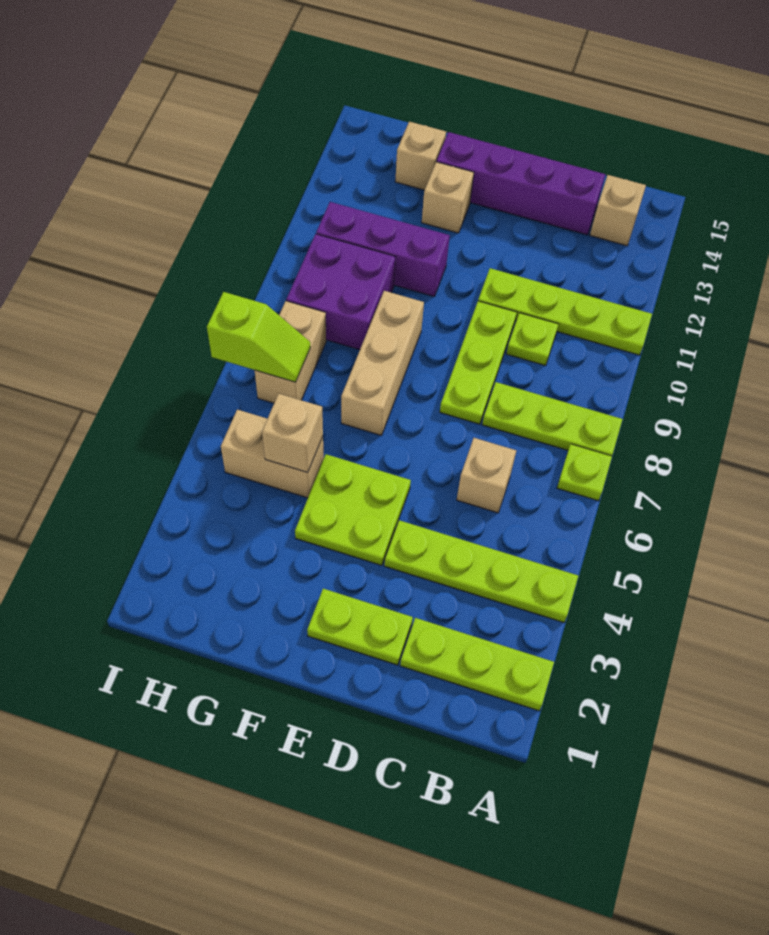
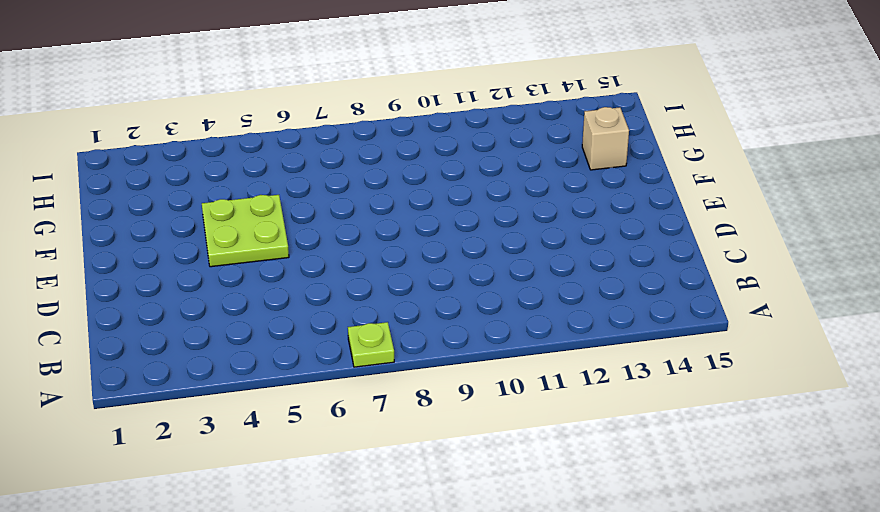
none -> lime 1x3 plate [400,618,554,711]
none -> lime 1x4 plate [384,520,578,623]
none -> lime 1x3 plate [482,382,623,456]

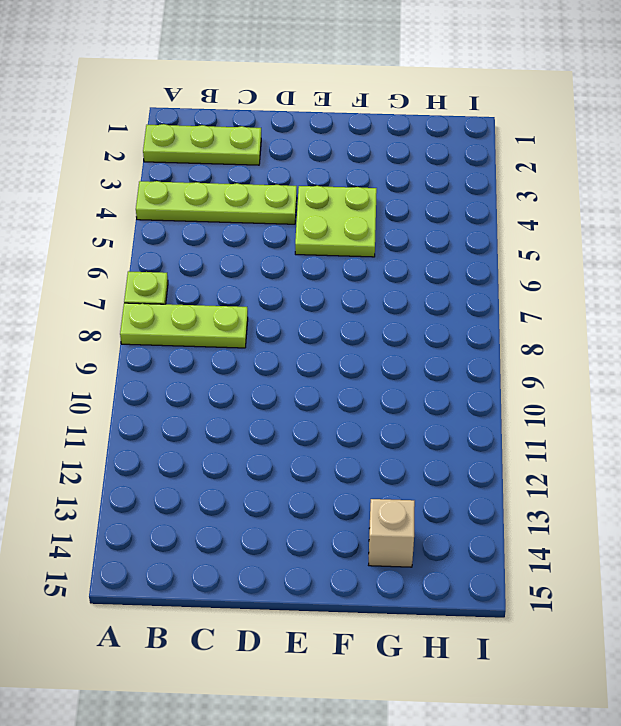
none -> lime 1x4 plate [478,268,652,355]
none -> tan 1x1 brick [590,175,646,246]
none -> tan 1x1 brick [457,438,516,513]

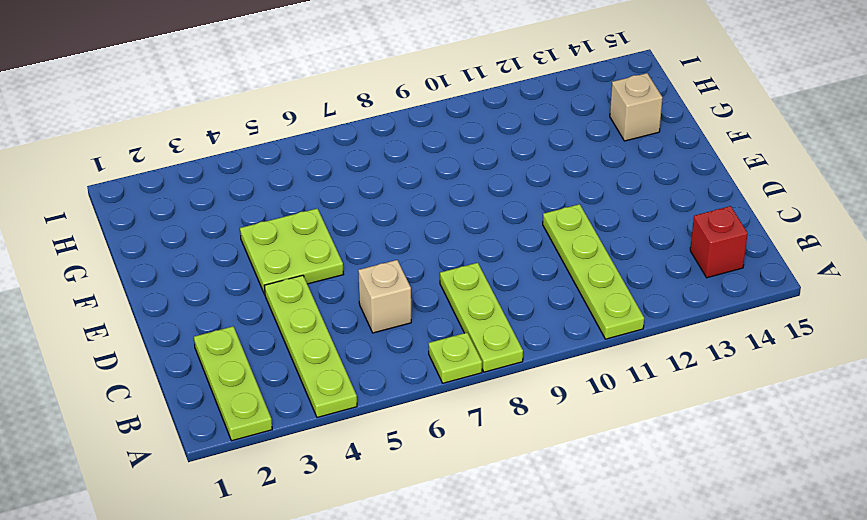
red 1x1 brick [690,206,748,278] -> tan 1x1 brick [590,175,646,246]
none -> lime 1x1 plate [506,313,558,366]
none -> purple 1x4 brick [437,132,605,235]
none -> lime 1x2 plate [307,589,413,665]

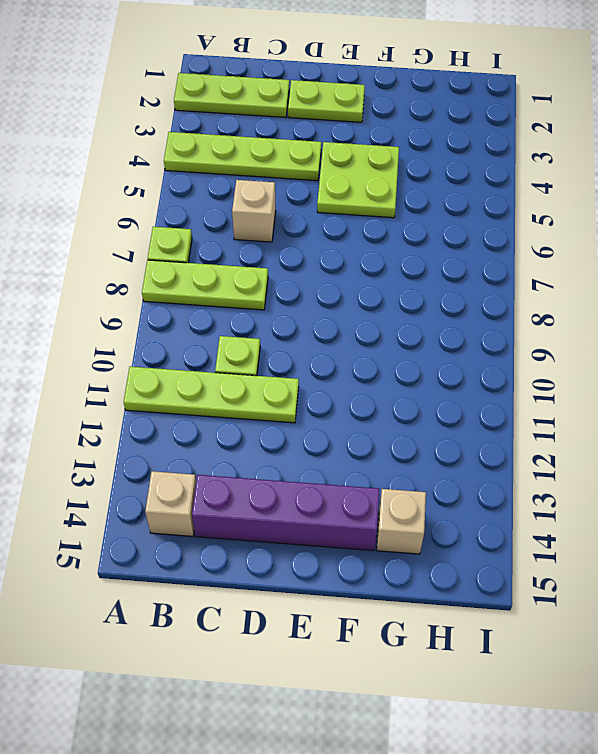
none -> lime 1x3 plate [440,301,517,424]
none -> tan 1x3 brick [341,291,424,436]
none -> purple 1x3 brick [316,202,450,296]

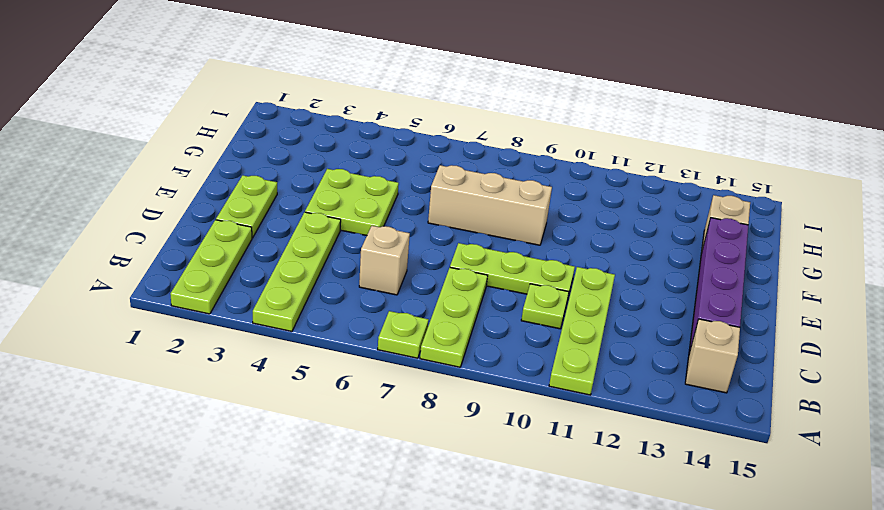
none -> purple 1x3 brick [316,202,450,296]
none -> tan 1x1 brick [422,162,474,233]
none -> tan 1x2 brick [221,410,324,498]

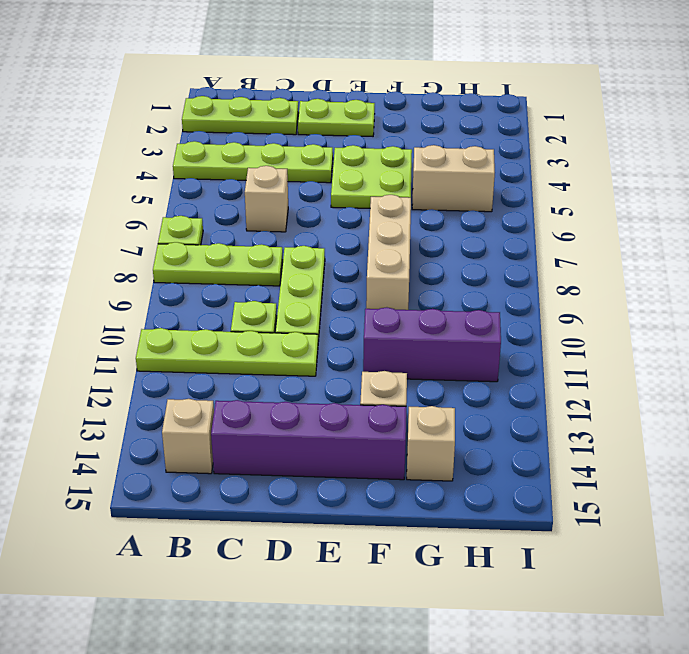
none -> purple 2x2 brick [286,234,396,350]
none -> tan 1x2 brick [255,301,326,403]
none -> tan 1x1 brick [262,394,323,472]

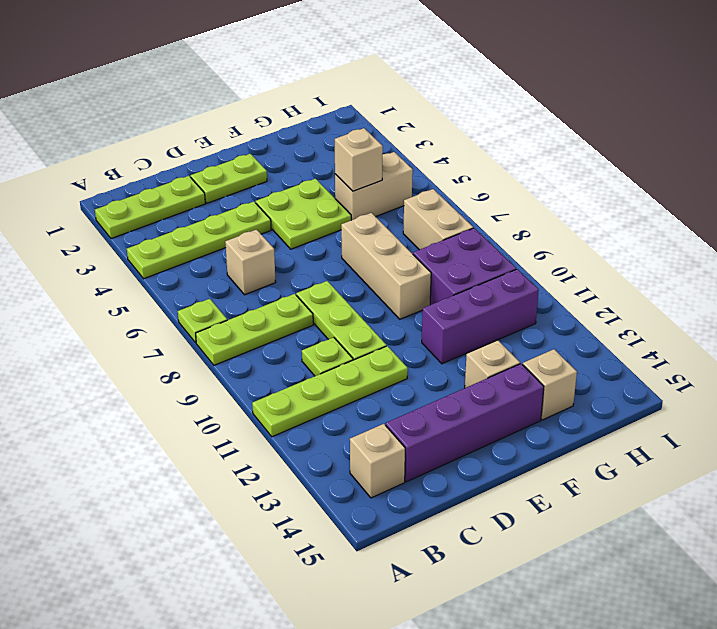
none -> lime 1x2 slope [207,292,310,382]

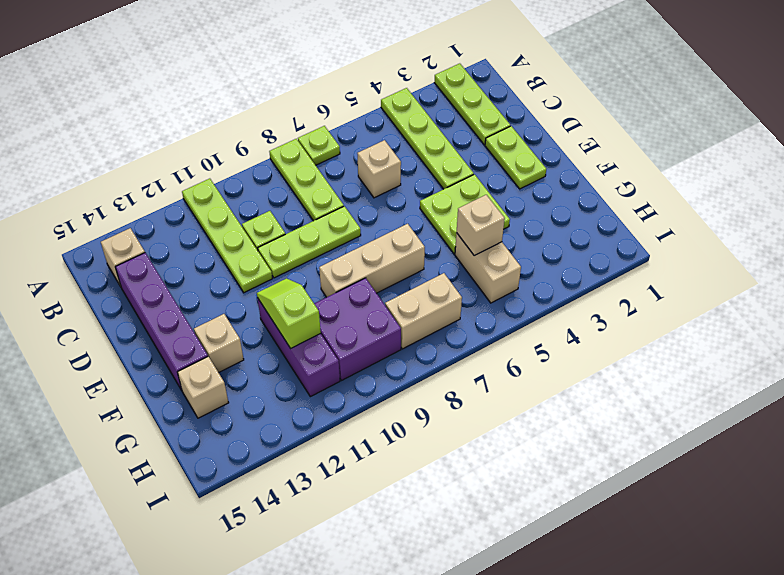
lime 1x2 slope [257,278,321,348] -> lime 1x2 slope moved to [207,292,310,382]

